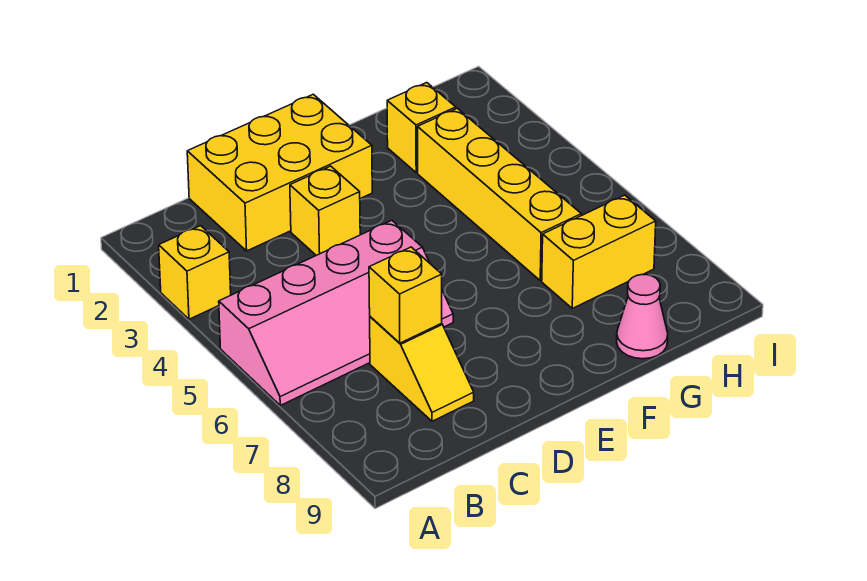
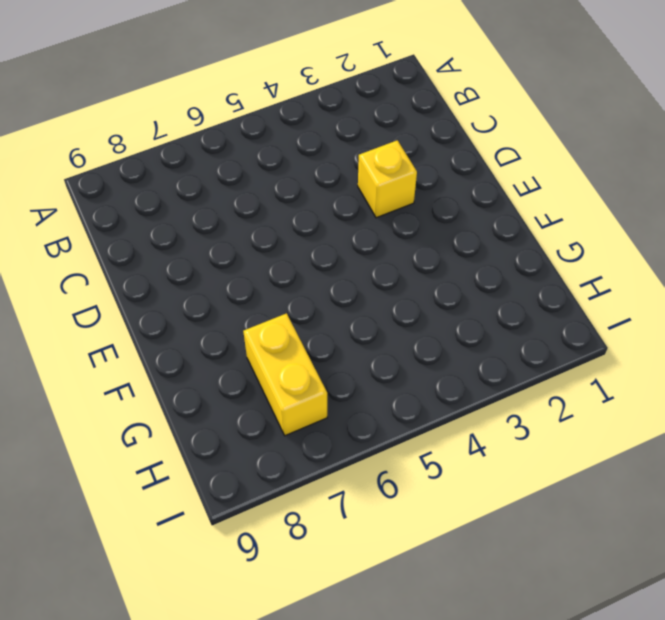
none -> yellow 1x1 brick [159,226,231,319]
none -> pink 2x4 slope [219,220,453,405]

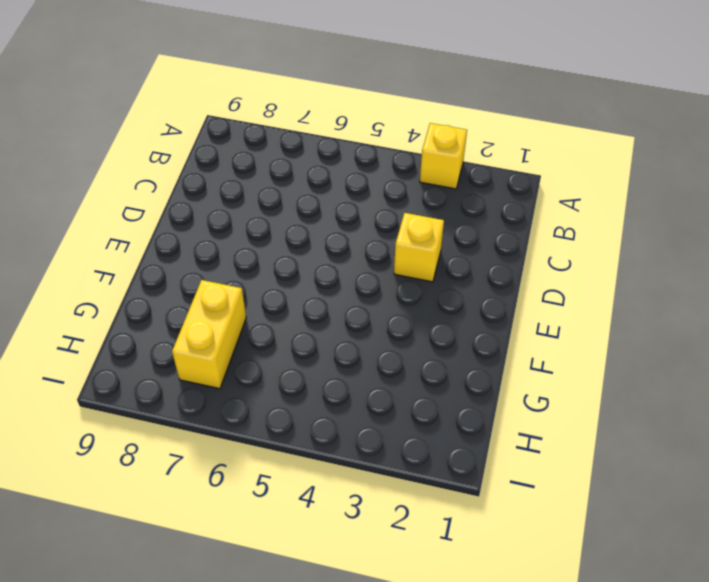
none -> pink 2x4 slope [219,220,453,405]
none -> yellow 2x3 brick [187,94,372,251]

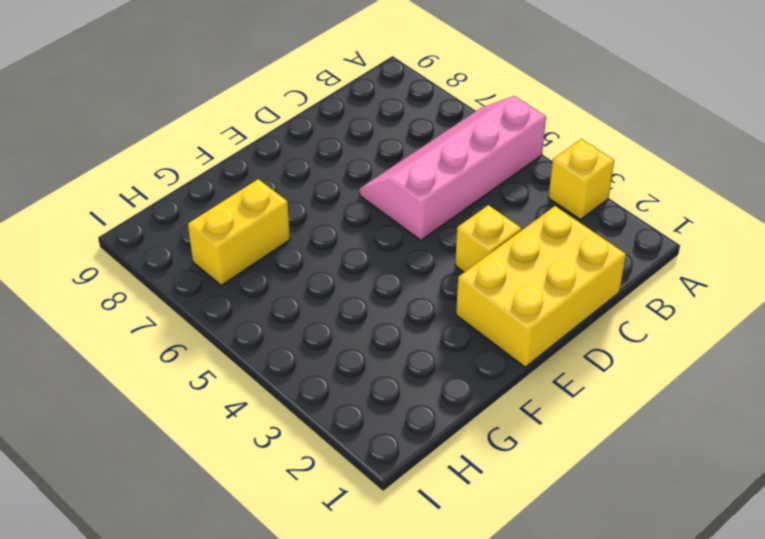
none -> yellow 1x2 slope [370,317,474,421]
none -> yellow 1x1 brick [387,83,456,173]

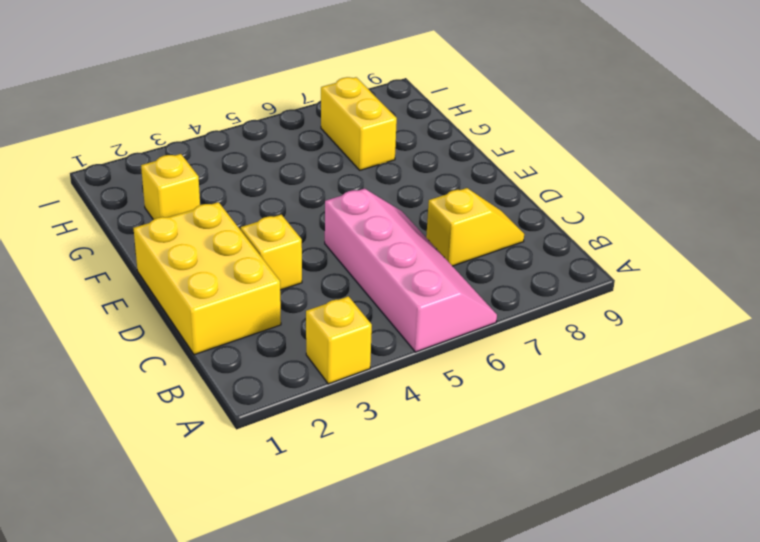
none -> yellow 1x4 brick [418,108,581,281]
none -> pink 1x1 cone [617,275,668,359]

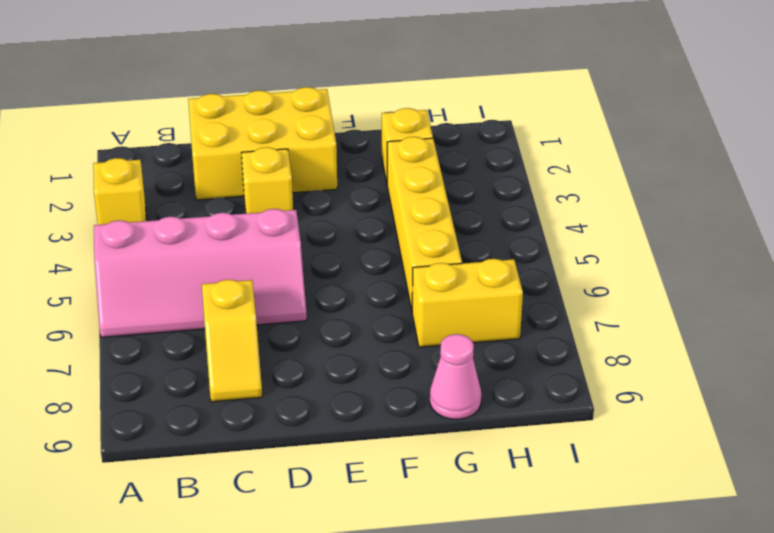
none -> yellow 1x1 brick [369,247,442,343]

